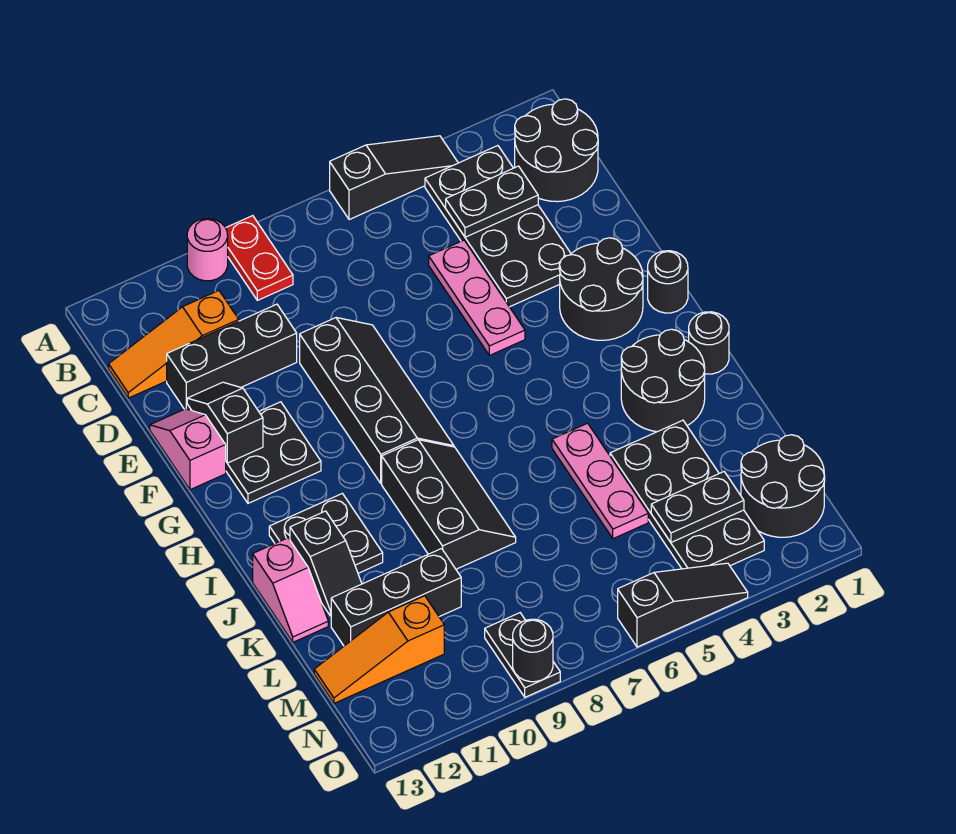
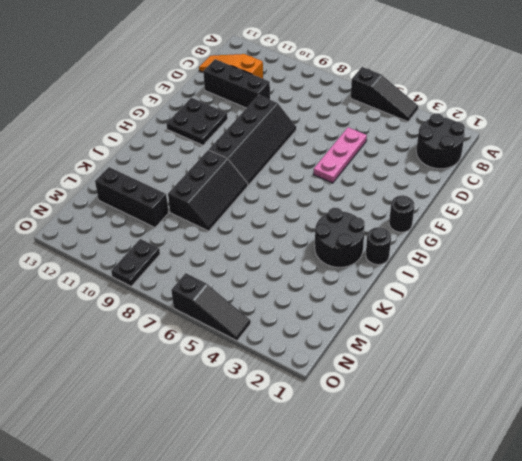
none -> red 1x2 plate [226,216,293,300]
none -> pink 1x1 round brick [187,219,228,281]
none -> black 2x4 plate [425,146,571,307]
none -> pink 1x2 slope [150,409,226,490]

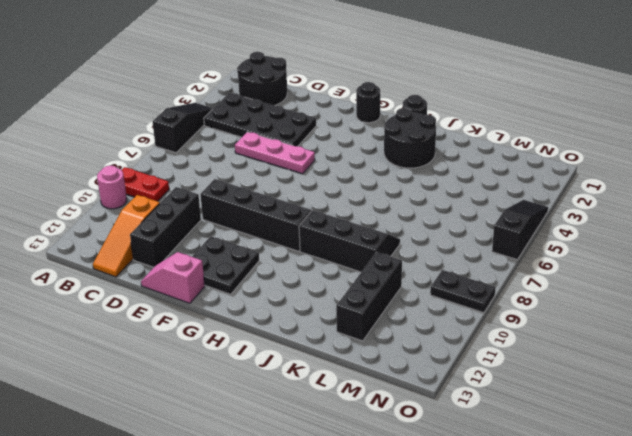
none -> black 2x2 round brick [559,238,643,340]
none -> black 2x2 plate [269,493,383,573]
none -> pink 1x3 plate [552,423,648,539]
none -> pink 1x2 slope [253,538,328,642]

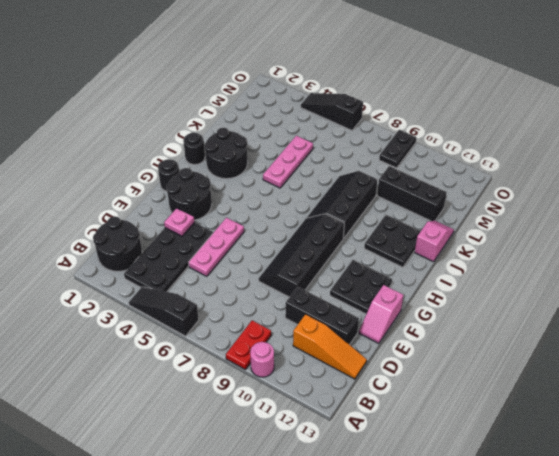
pink 1x1 plate [164,208,194,236] -> none
none -> black 2x4 plate [610,420,764,569]
none -> black 2x2 round brick [741,435,825,537]
none -> orange 1x3 slope [314,596,444,703]
none -> black 1x2 plate [446,166,538,237]

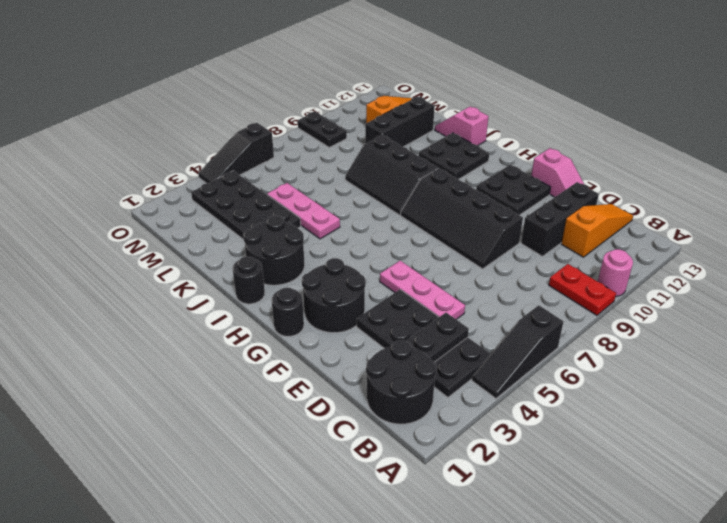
none -> black 2x2 round brick [741,435,825,537]
none -> black 1x2 slope [187,382,263,463]
none -> black 1x2 slope [290,511,362,616]
none -> black 1x2 plate [651,472,744,542]

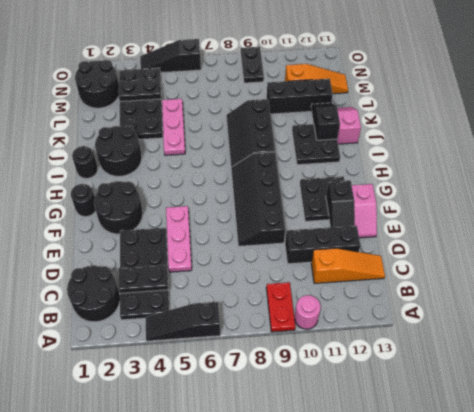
none -> black 1x1 round brick [513,619,553,682]

